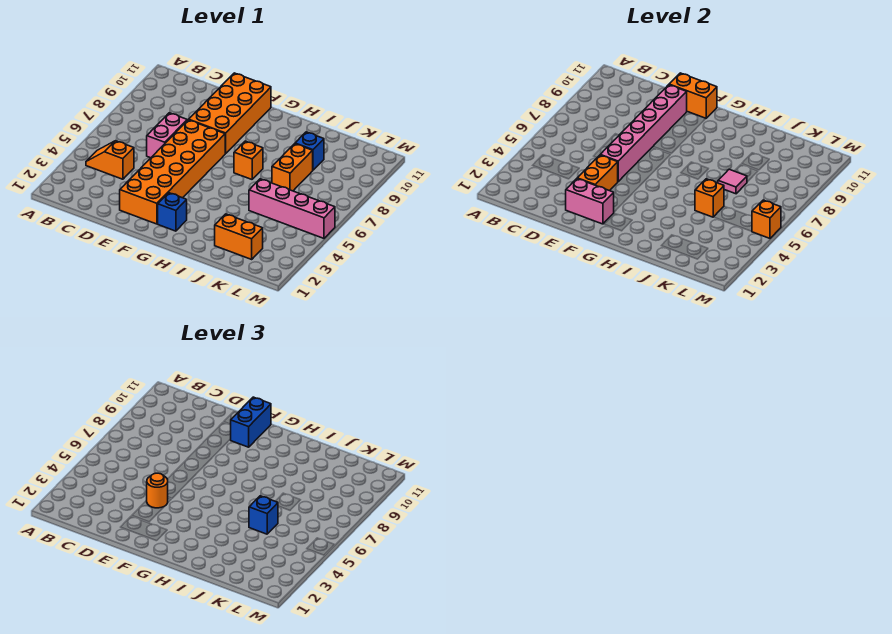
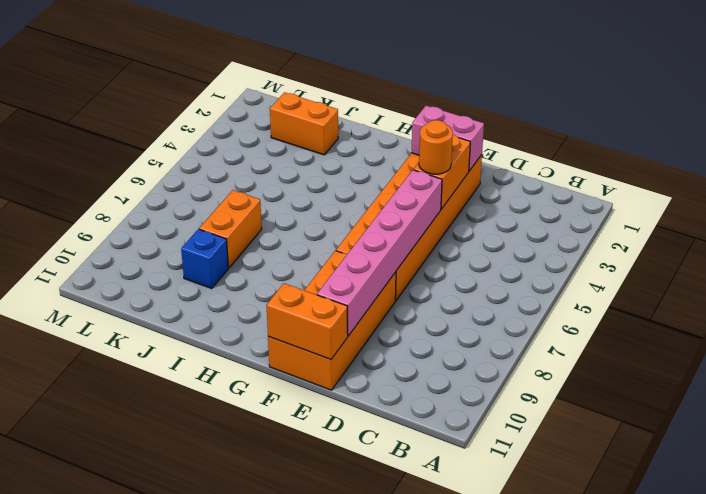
none -> orange 1x2 slope [86,141,134,179]
none -> pink 1x2 brick [147,113,187,158]
none -> blue 1x1 brick [158,193,187,231]

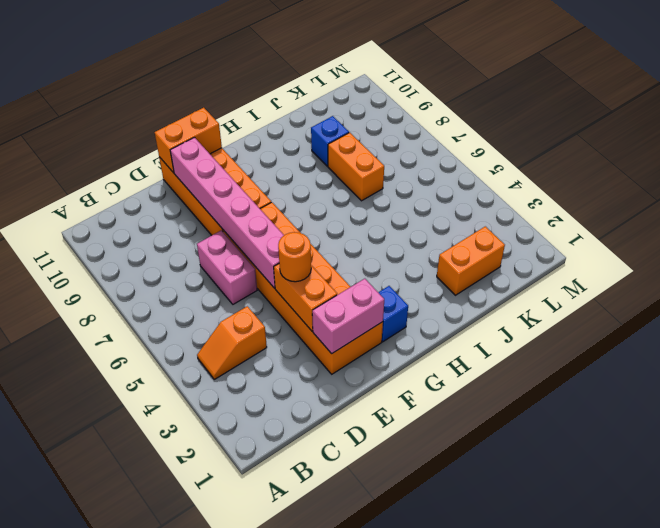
none -> orange 1x1 brick [234,141,263,179]
none -> pink 1x4 brick [249,179,335,238]
none -> orange 1x1 brick [695,179,724,217]

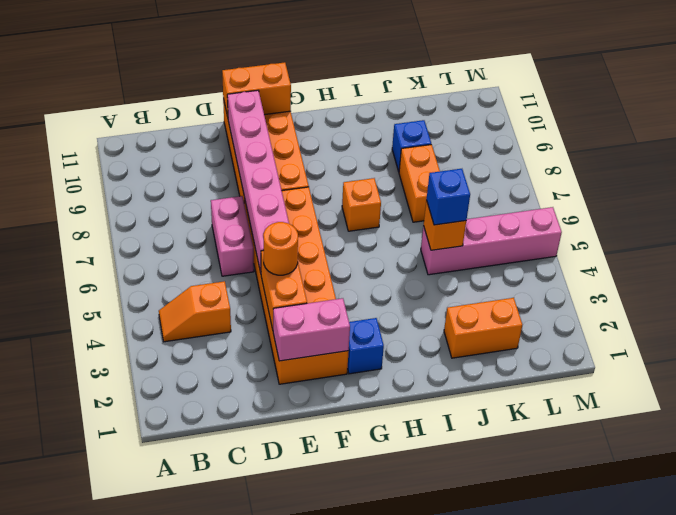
none -> pink 1x1 tile [718,169,747,194]
none -> orange 1x1 brick [752,200,781,238]
none -> blue 1x2 brick [231,397,271,447]

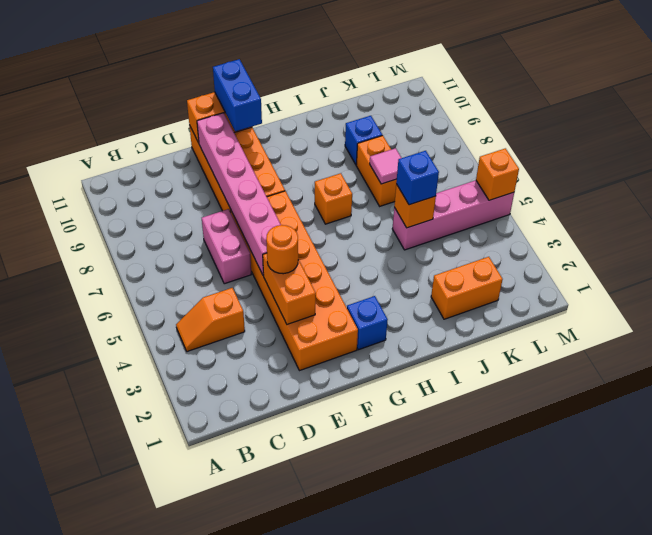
none -> pink 1x2 brick [566,179,614,224]

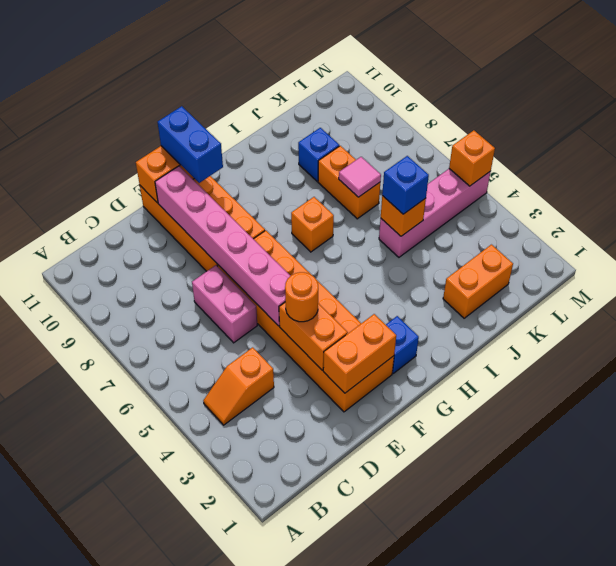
orange 1x2 brick [323,314,396,393] -> pink 1x2 brick [566,179,614,224]

